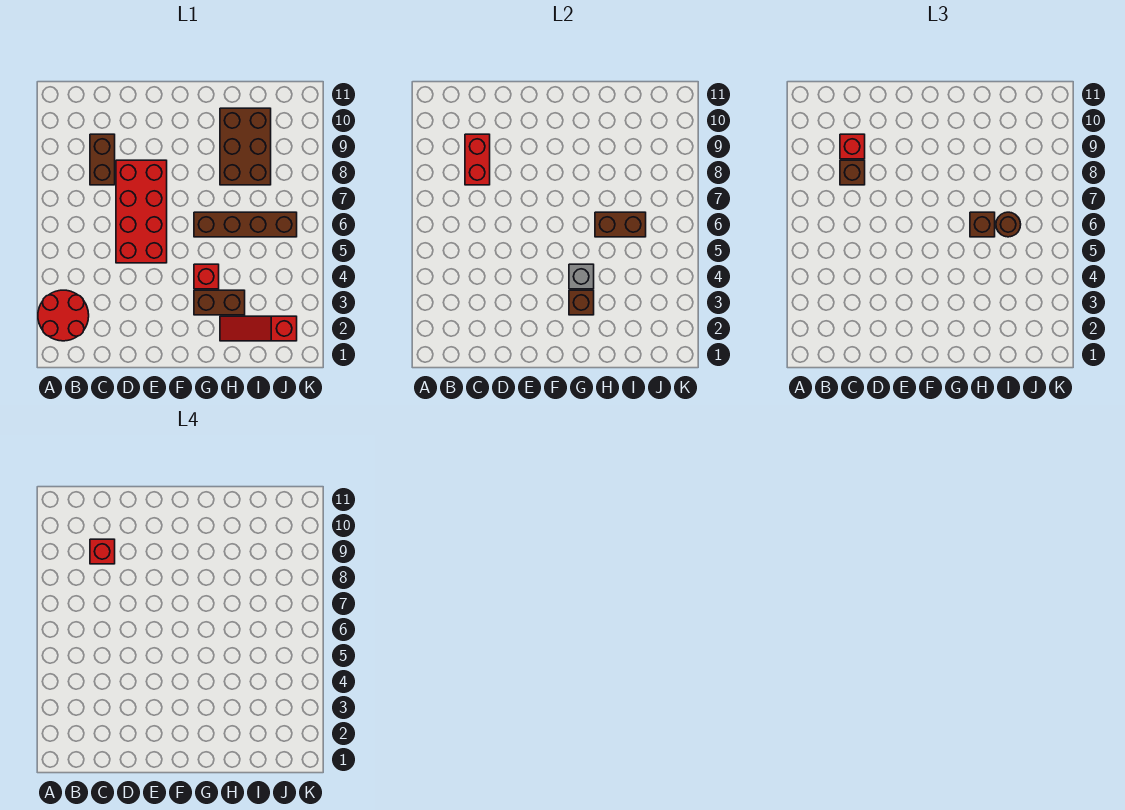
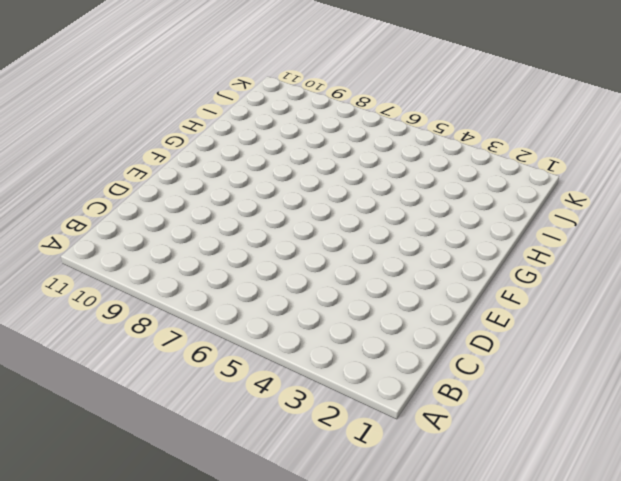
none -> red 2x2 round brick [38,290,89,341]
none -> brown 1x2 brick [90,134,115,185]
none -> red 2x4 brick [116,160,167,263]

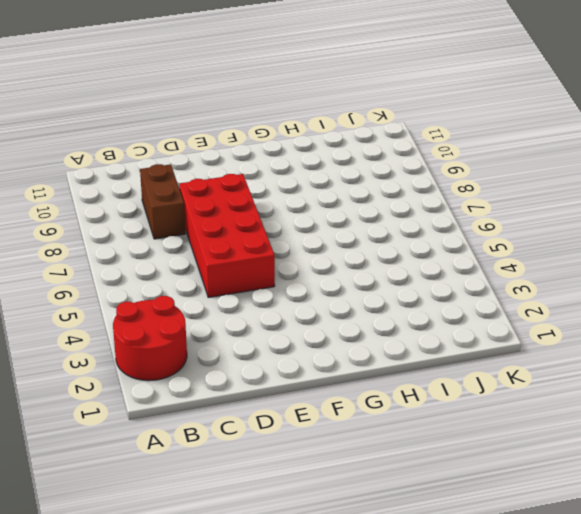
none -> brown 1x2 brick [194,290,245,315]
none -> red 1x1 brick [194,264,219,289]
none -> brown 1x4 brick [194,212,297,237]

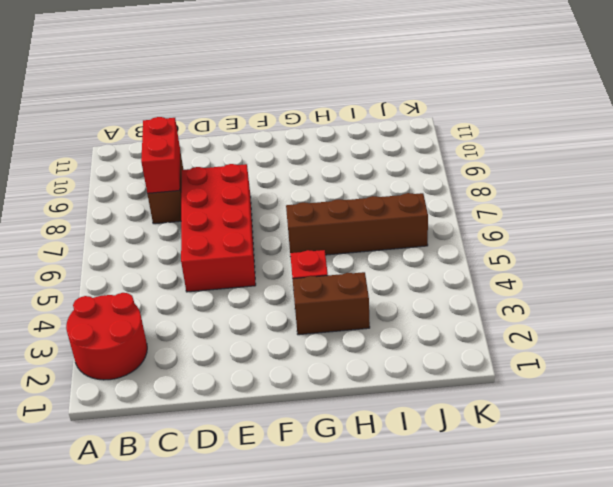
none -> red 1x3 slope [220,316,297,341]
none -> brown 2x3 brick [220,108,271,185]
none -> brown 1x1 brick [569,290,594,315]

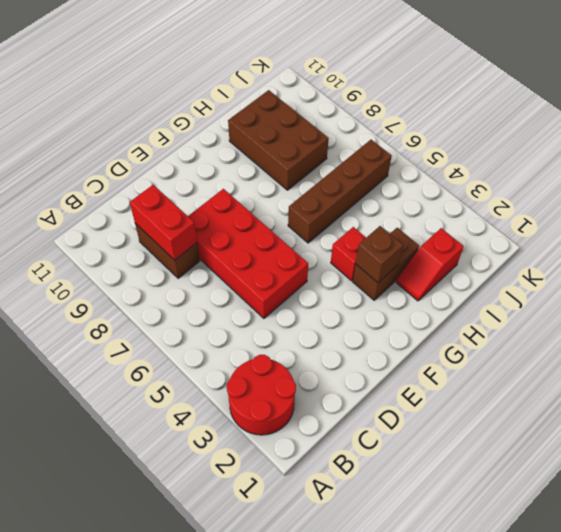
red 1x2 slope [396,228,464,301] -> red 1x3 slope [220,316,297,341]
none -> grey 1x1 brick [569,264,594,289]
none -> brown 1x2 brick [595,212,646,237]
none -> brown 1x1 brick [840,160,865,185]

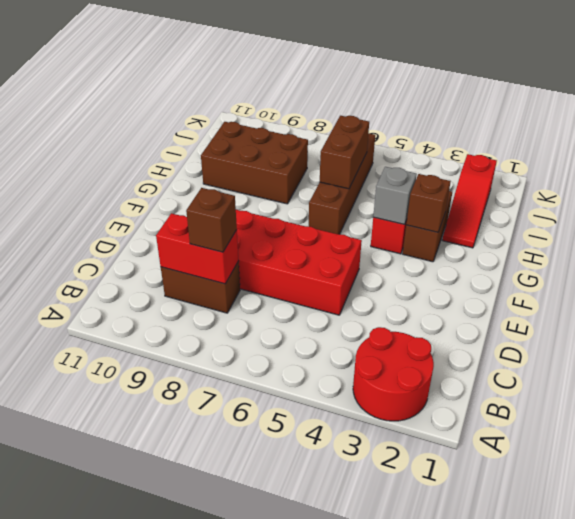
none -> red 1x1 brick [840,134,865,159]
none -> brown 1x1 brick [970,212,995,237]
none -> brown 1x1 round brick [996,212,1021,237]

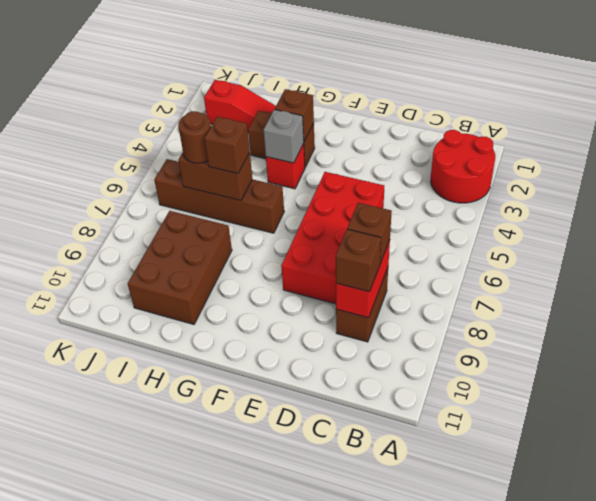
brown 1x1 brick [336,229,381,292] -> red 1x1 brick [840,134,865,159]
none -> red 1x1 brick [90,539,115,564]

